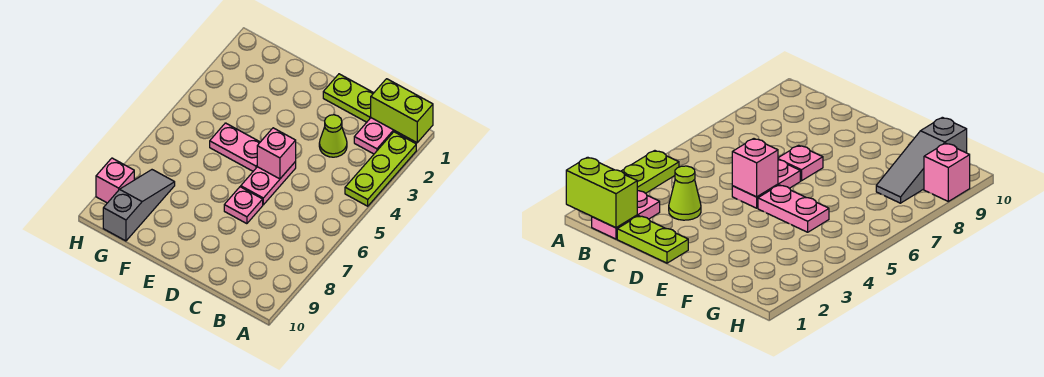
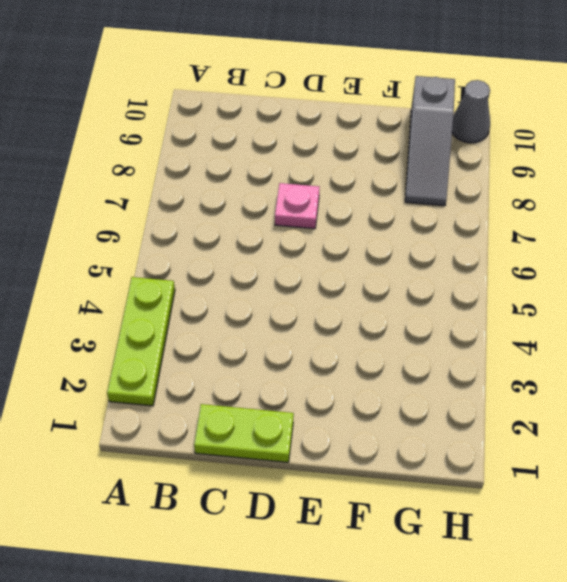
grey 1x1 cone [452,80,490,143] -> none
none -> pink 1x2 plate [354,118,397,154]
none -> lime 1x1 cone [319,115,347,157]

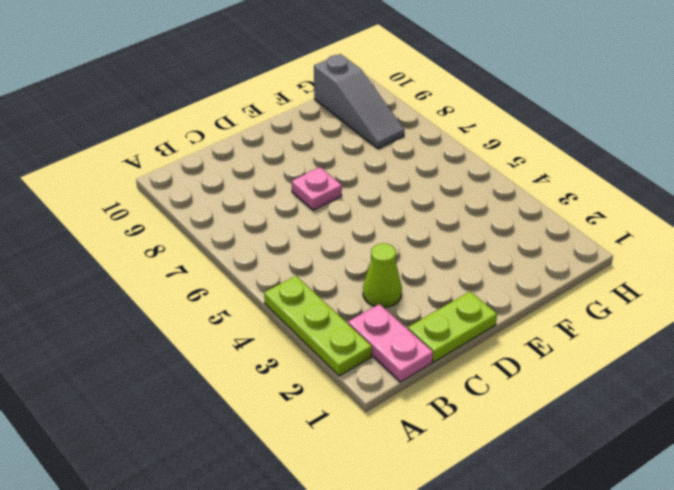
none -> pink 1x2 plate [241,162,296,205]
none -> pink 1x2 plate [210,123,260,171]

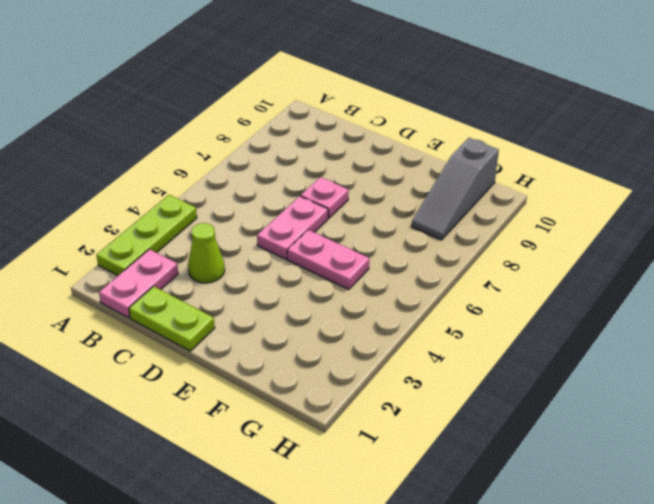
none -> pink 1x1 brick [96,158,134,203]
none -> lime 1x2 brick [371,79,433,143]

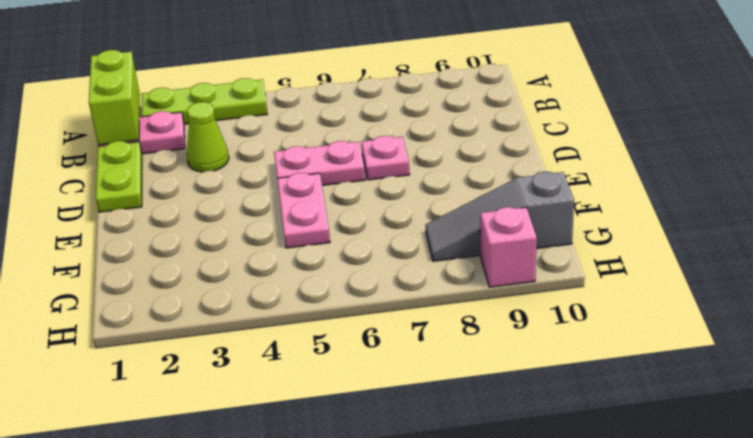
none -> pink 1x1 brick [257,128,296,179]

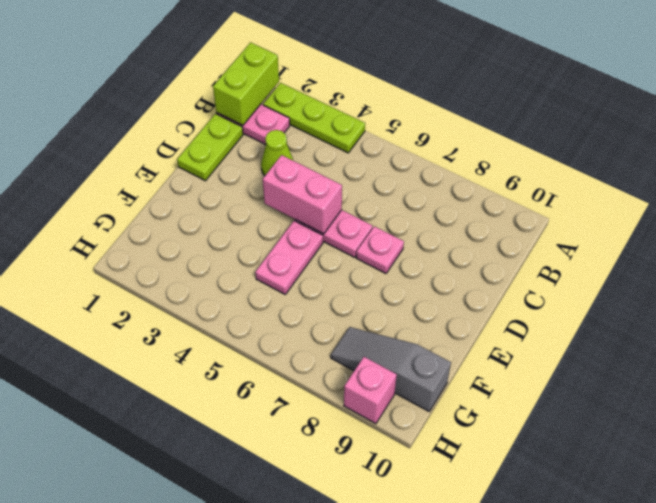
pink 1x2 brick [263,155,342,234] -> pink 1x1 brick [257,128,296,179]

